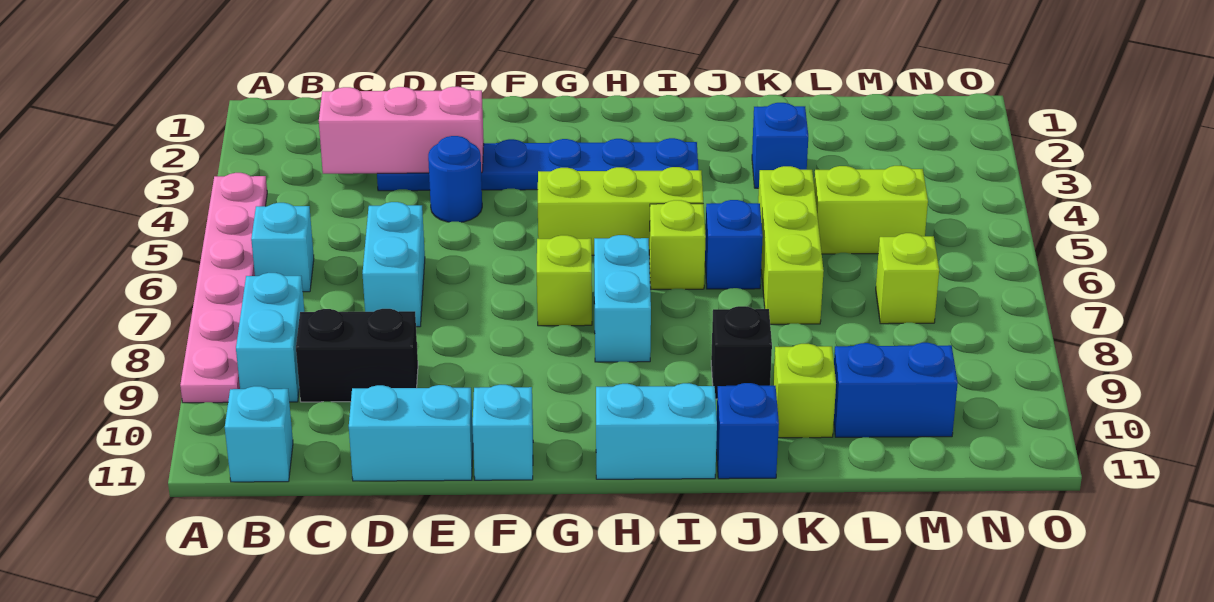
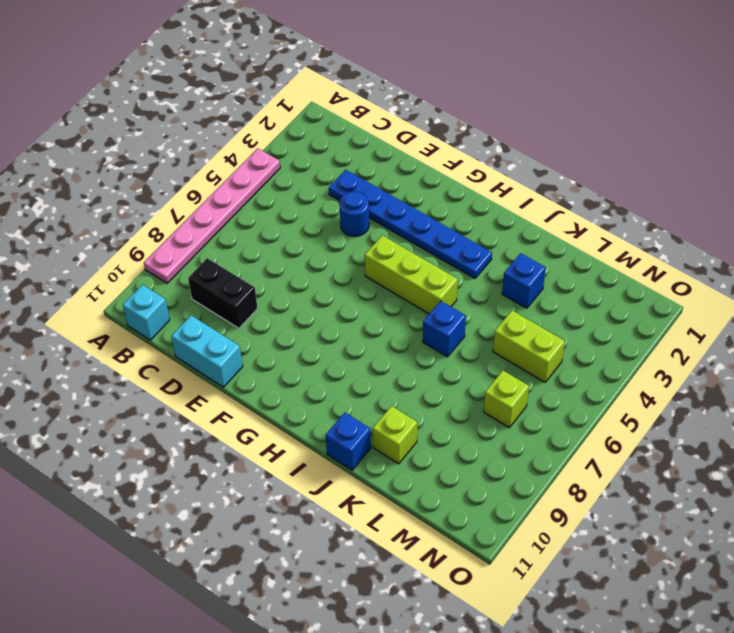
none -> cyan 1x1 brick [251,203,314,292]
none -> cyan 1x2 brick [236,273,304,402]
none -> cyan 1x2 brick [363,202,425,327]

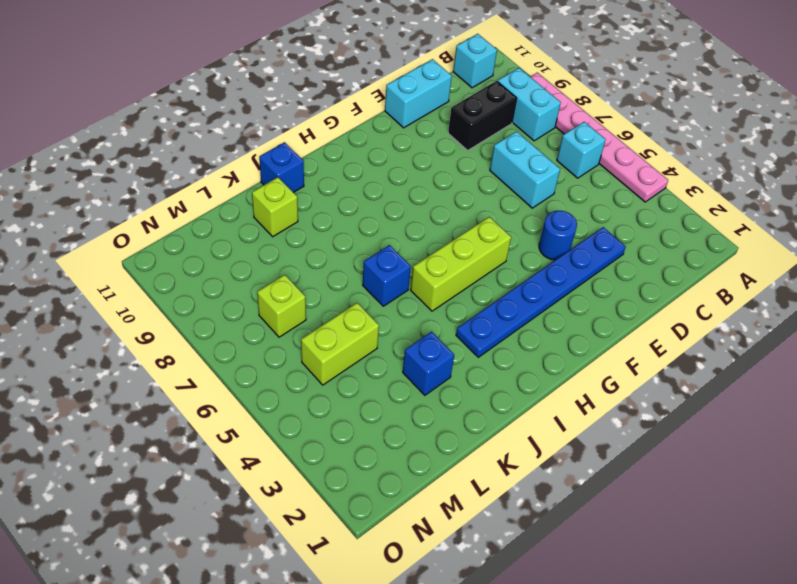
none -> cyan 1x1 brick [473,385,533,480]
none -> lime 1x1 brick [537,235,592,326]
none -> cyan 1x2 brick [594,235,651,362]

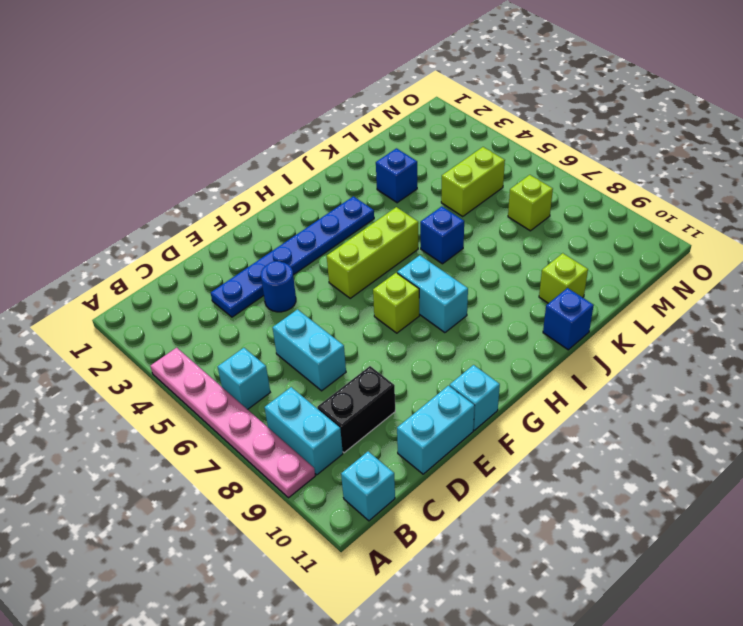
none -> cyan 1x2 brick [596,383,717,479]
none -> lime 1x1 brick [649,200,706,290]
none -> black 1x1 brick [711,306,772,399]

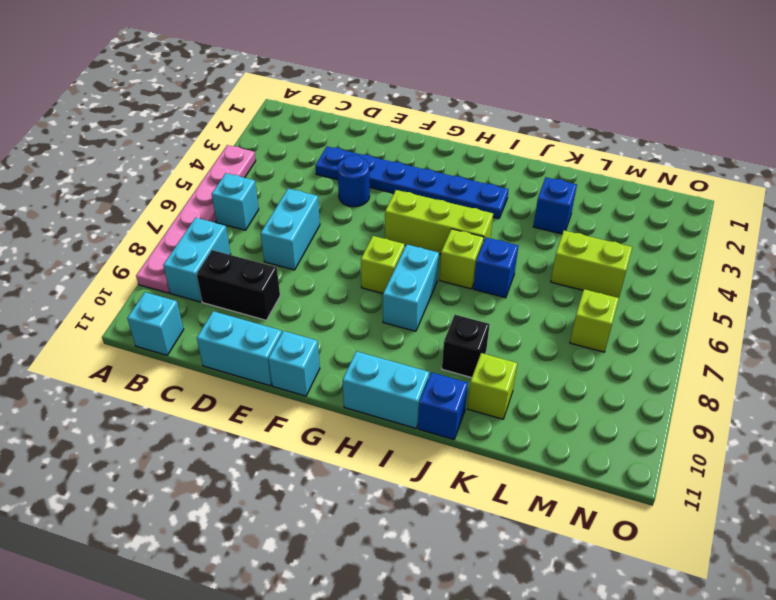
none -> lime 1x3 brick [758,166,824,324]
none -> blue 1x2 brick [834,343,958,437]
none -> pink 1x3 brick [319,87,484,174]

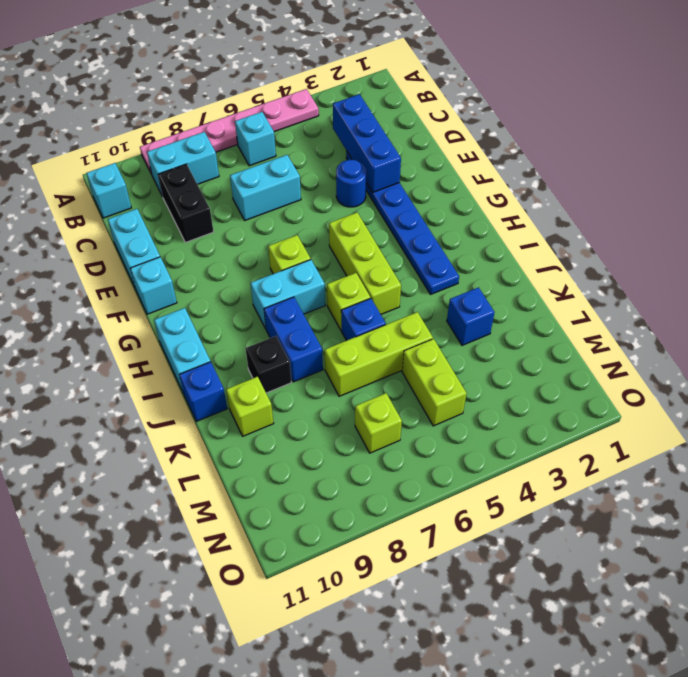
blue 1x3 brick [333,94,401,192] -> pink 1x3 brick [319,87,484,174]
blue 1x2 brick [264,297,323,382] -> blue 1x2 brick moved to [834,343,958,437]

